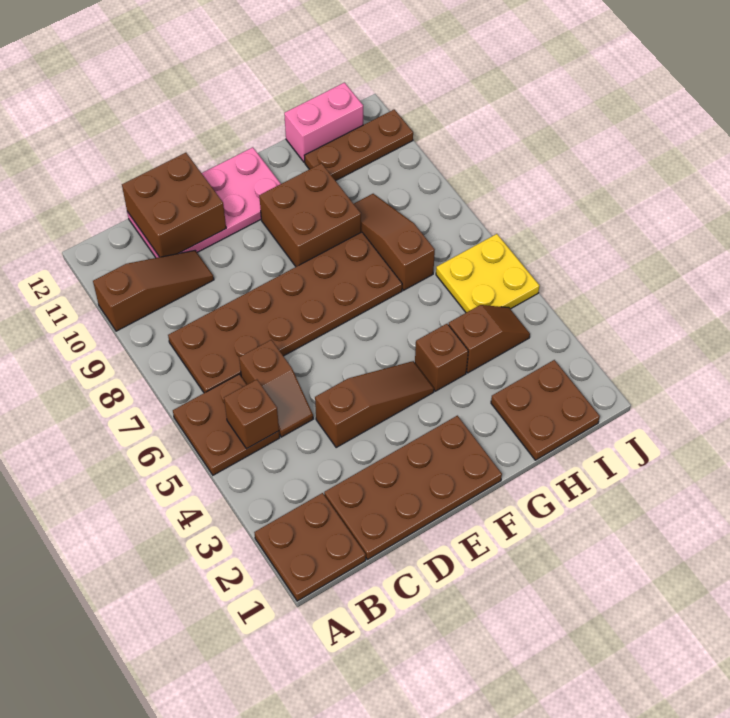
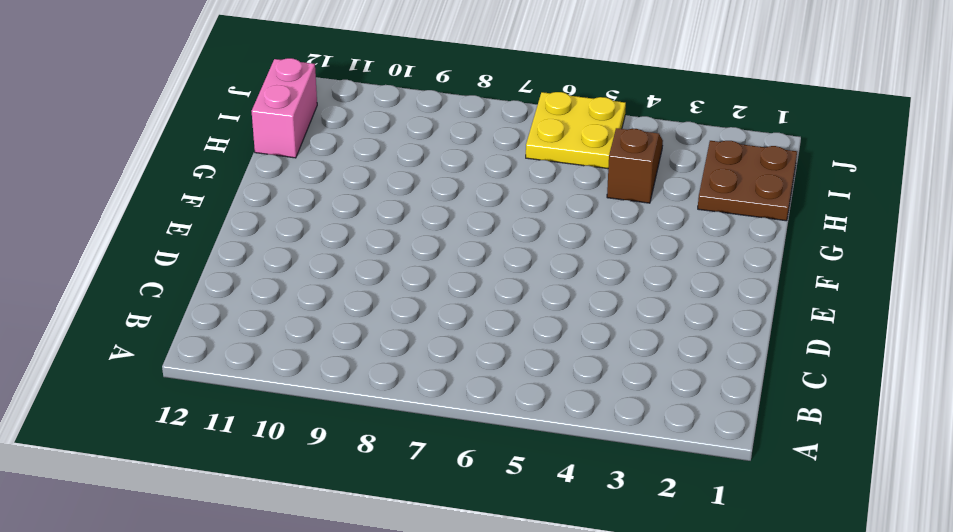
none -> brown 2x2 plate [254,493,366,601]
none -> brown 2x2 plate [173,374,280,475]
none -> brown 1x3 slope [93,251,214,331]

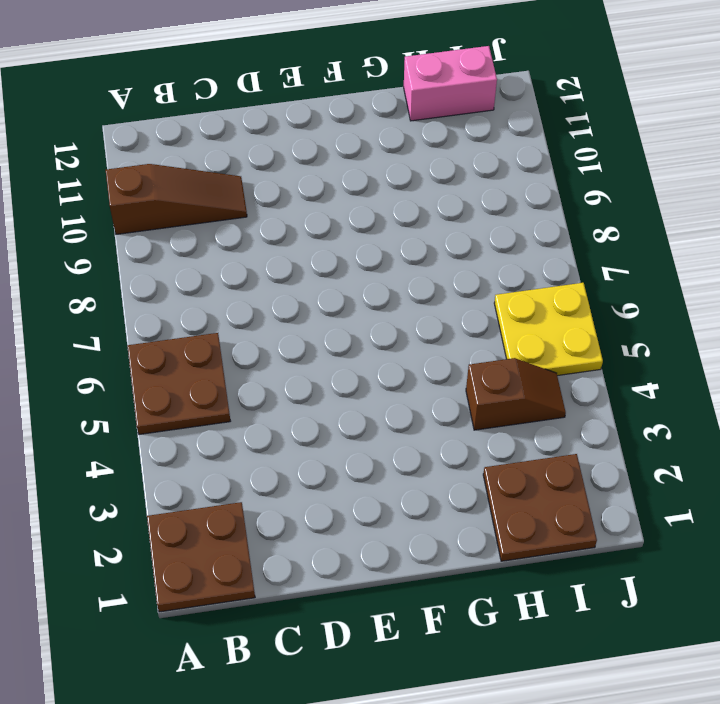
none -> brown 2x6 plate [168,232,402,393]
none -> brown 2x4 plate [324,416,502,560]
none -> brown 1x2 slope [239,340,313,437]

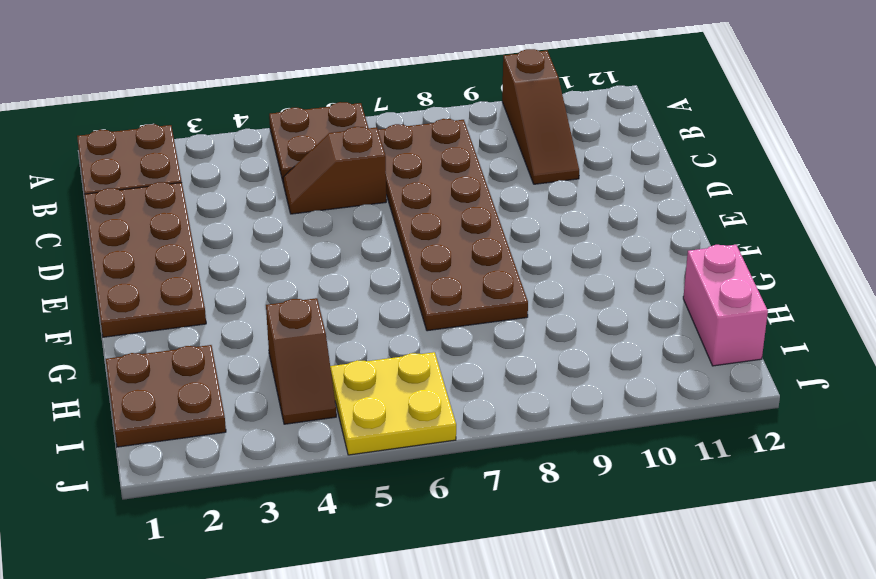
none -> pink 2x4 plate [127,147,281,258]
none -> brown 1x3 slope [315,361,434,447]
none -> brown 2x2 brick [259,163,361,267]

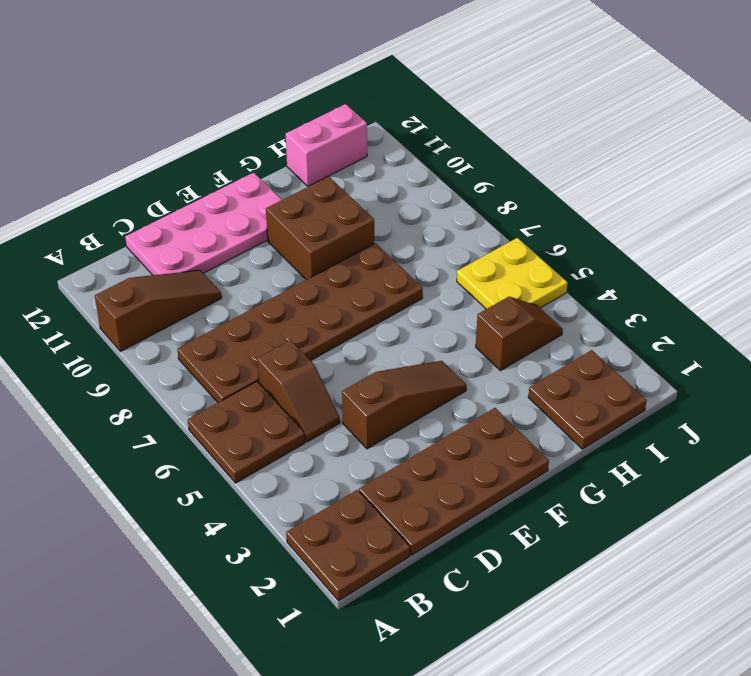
none -> brown 1x1 brick [415,324,468,391]
none -> brown 1x3 slope [354,194,435,290]
none -> brown 1x3 plate [304,109,413,181]

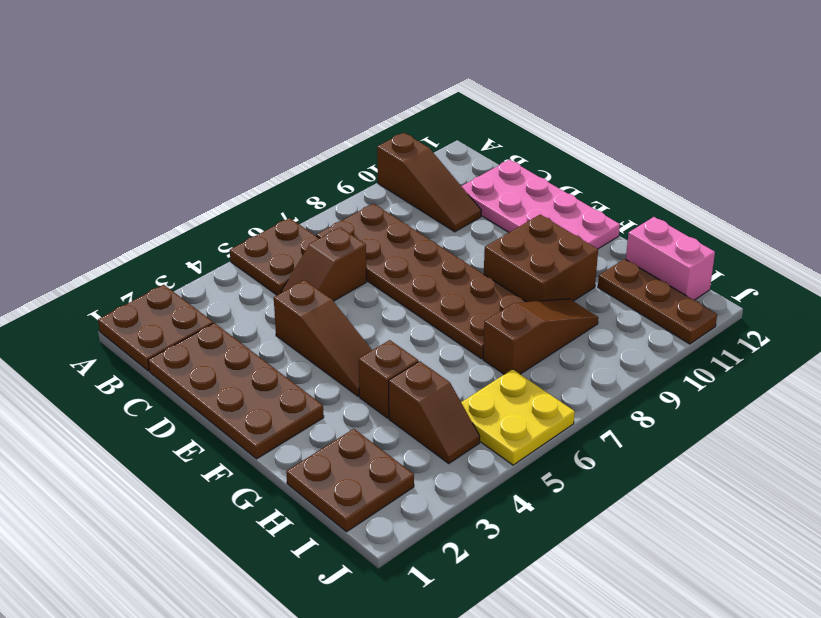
none -> brown 1x1 brick [224,380,279,449]
none -> brown 2x2 brick [122,153,226,257]

